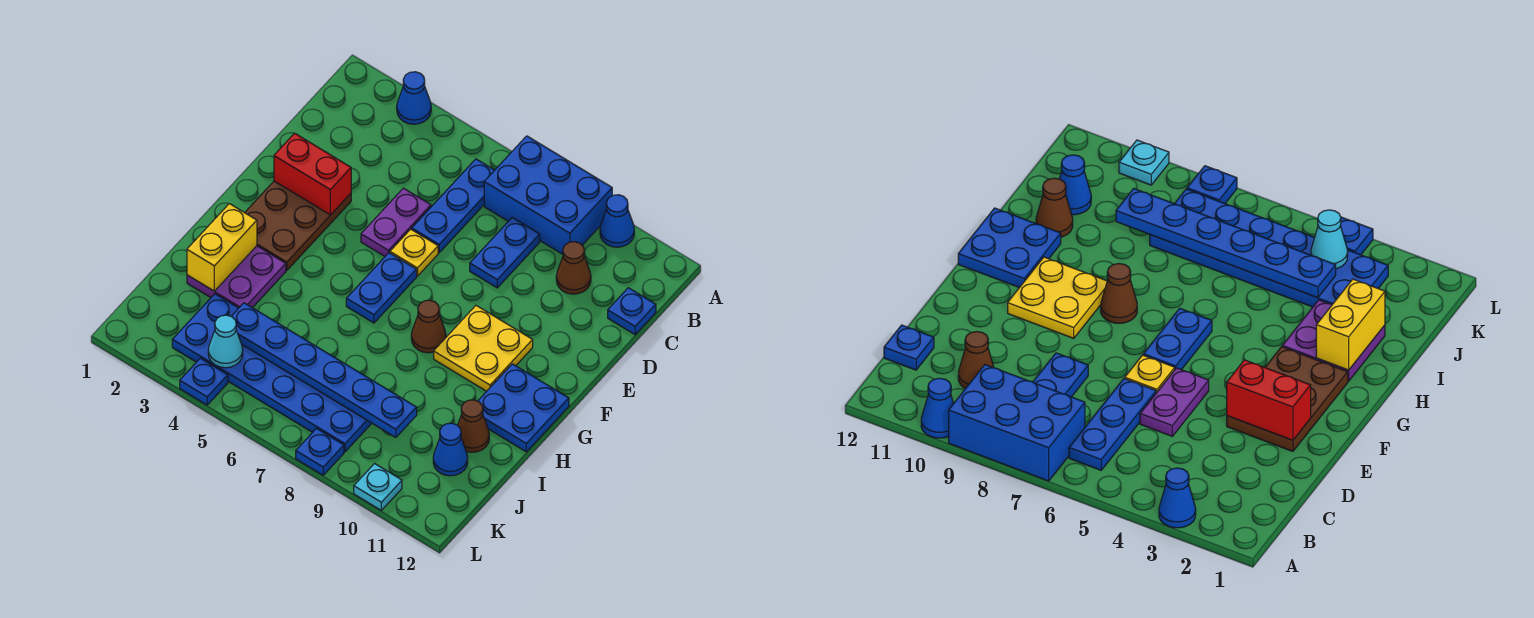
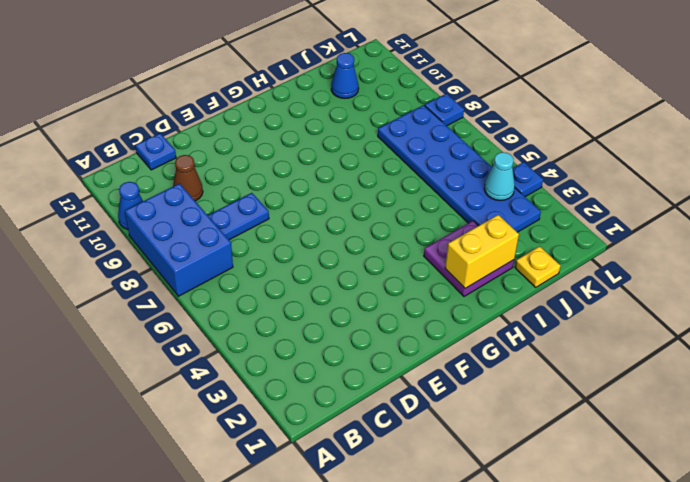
yellow 1x1 plate [515,246,561,287] -> yellow 1x1 plate moved to [390,229,438,276]
none -> blue 1x1 cone [397,72,431,124]
none -> blue 1x3 plate [412,159,494,253]
none -> purple 1x2 plate [361,188,431,256]

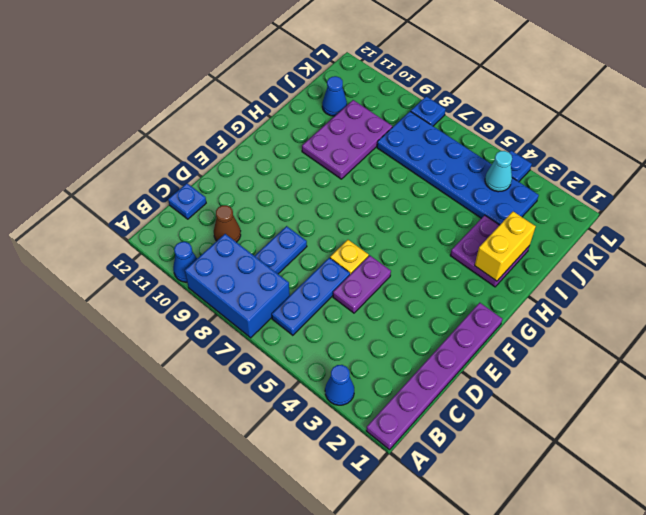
purple 1x6 plate [366,303,502,450] -> none
purple 2x3 plate [302,100,392,179] -> none
none -> brown 2x3 plate [245,181,351,270]
none -> blue 1x2 plate [346,253,417,323]
none -> yellow 2x2 plate [434,306,533,391]

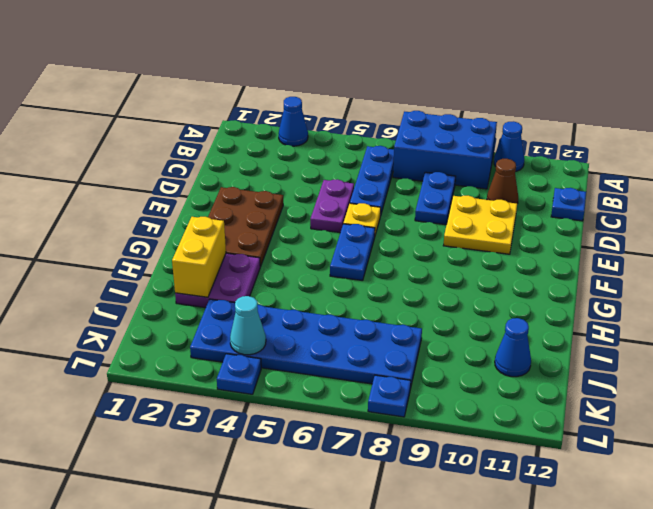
yellow 2x2 plate [443,196,517,254] -> yellow 2x2 plate moved to [434,306,533,391]
none -> brown 1x1 cone [411,300,446,353]
none -> blue 2x2 plate [478,364,569,452]
none -> brown 1x1 cone [458,400,489,452]

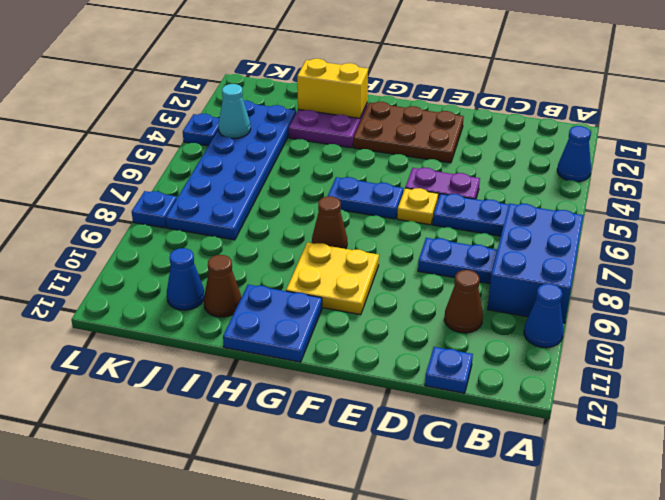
none -> cyan 1x1 plate [354,464,402,510]
none -> red 1x2 brick [274,133,351,215]
none -> blue 1x6 plate [231,303,417,437]

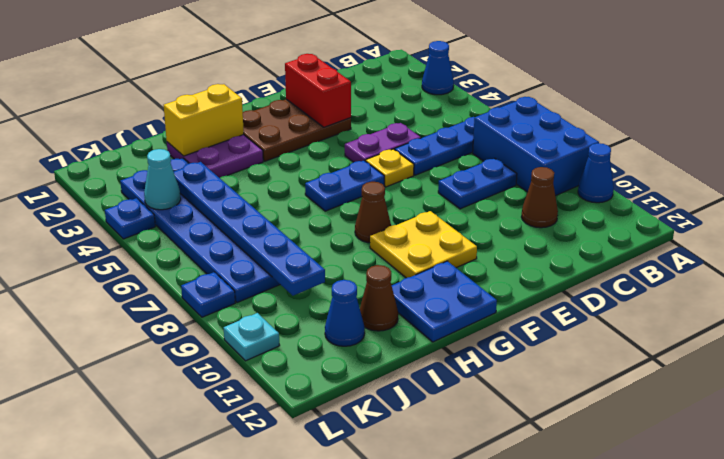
none -> blue 1x1 plate [608,288,656,335]

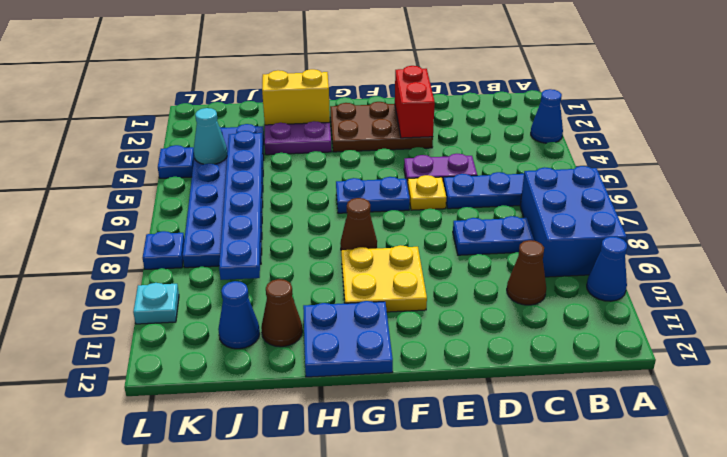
none -> blue 1x1 plate [608,288,656,335]

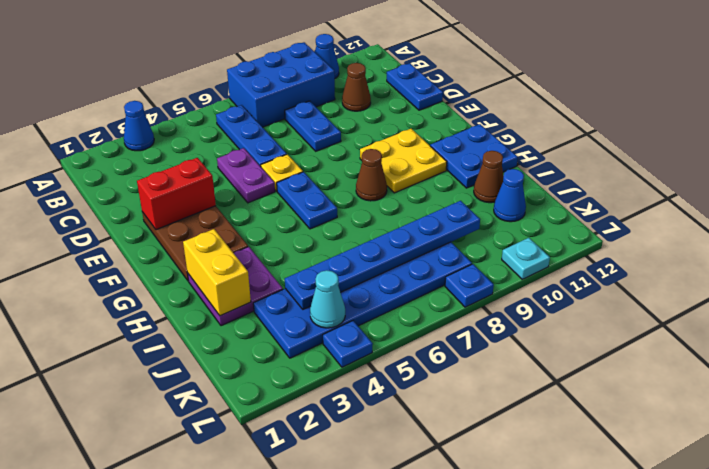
blue 1x2 plate [387,63,443,110] -> blue 1x1 plate [608,288,656,335]

